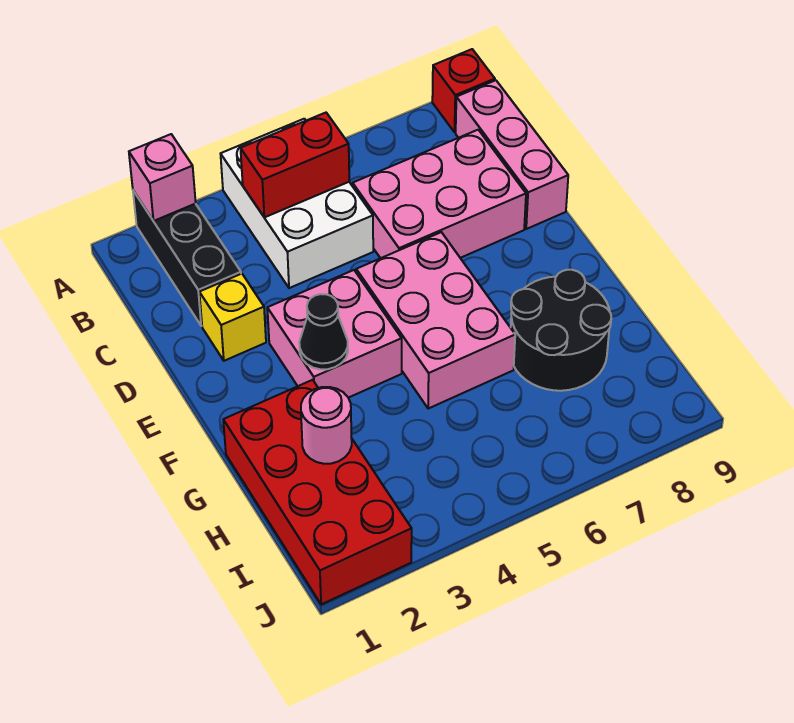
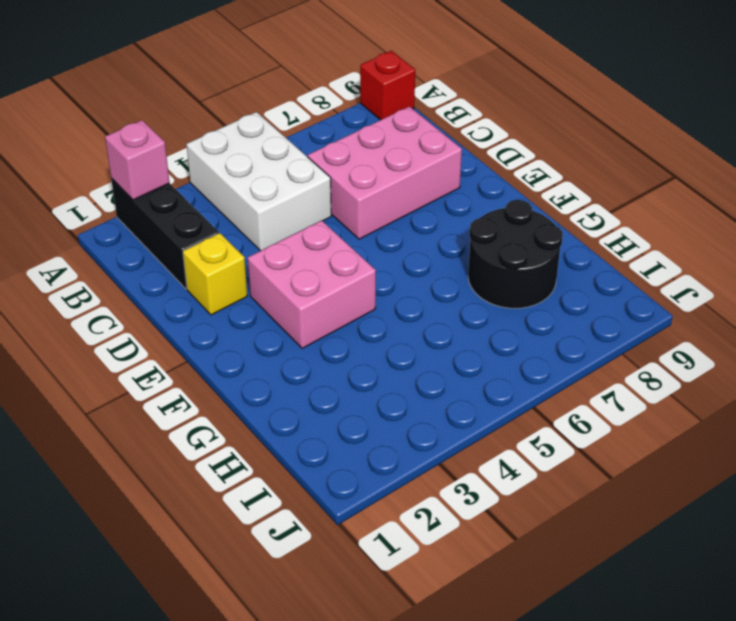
none -> pink 1x3 brick [456,80,568,229]
none -> pink 2x3 brick [356,232,515,409]
none -> red 2x4 brick [223,380,412,605]

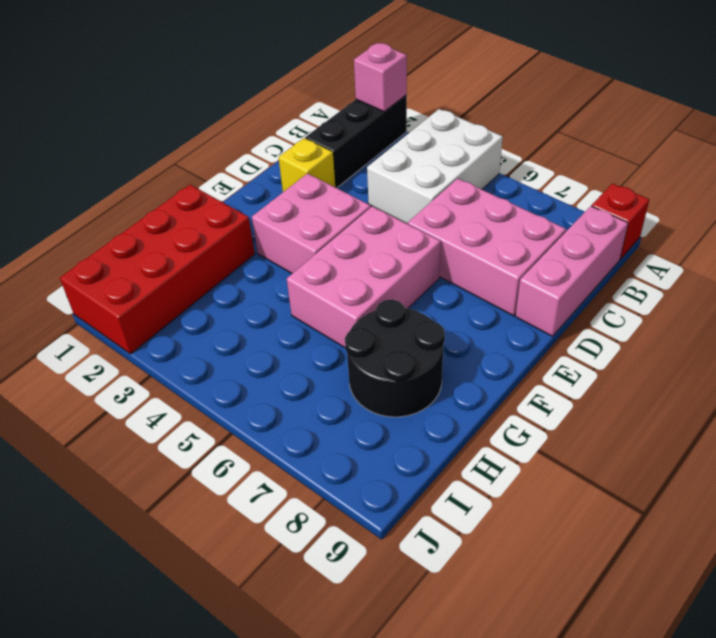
none -> red 1x2 brick [240,113,349,217]
none -> black 1x1 cone [299,294,348,369]
none -> pink 1x1 round brick [301,387,352,464]

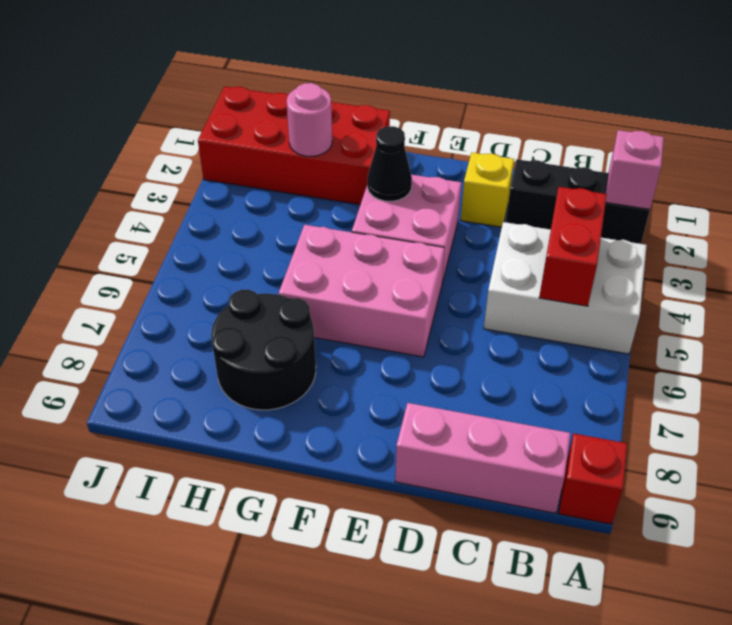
none -> pink 2x3 brick [353,130,526,258]

